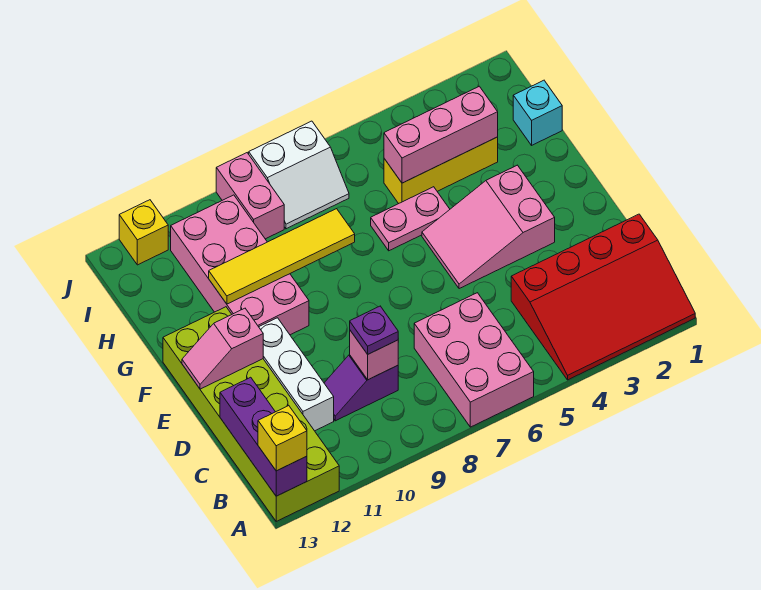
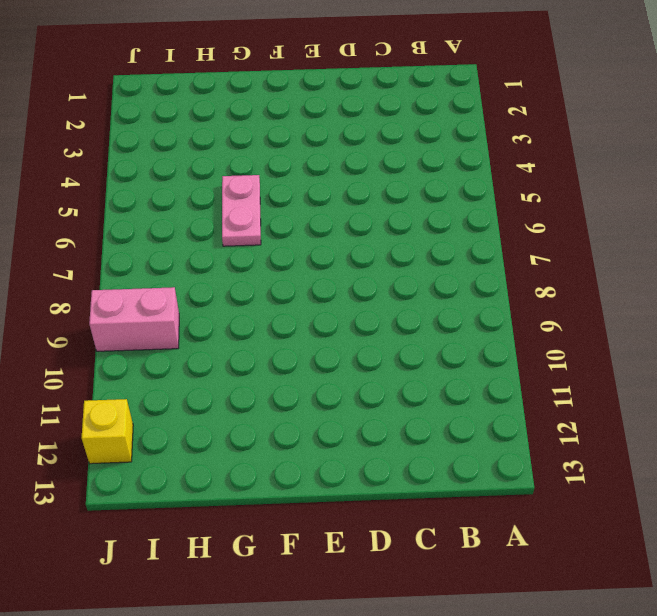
none -> red 3x4 slope [511,214,695,380]
none -> pink 2x3 brick [414,293,534,427]
none -> lime 2x6 brick [163,307,339,521]

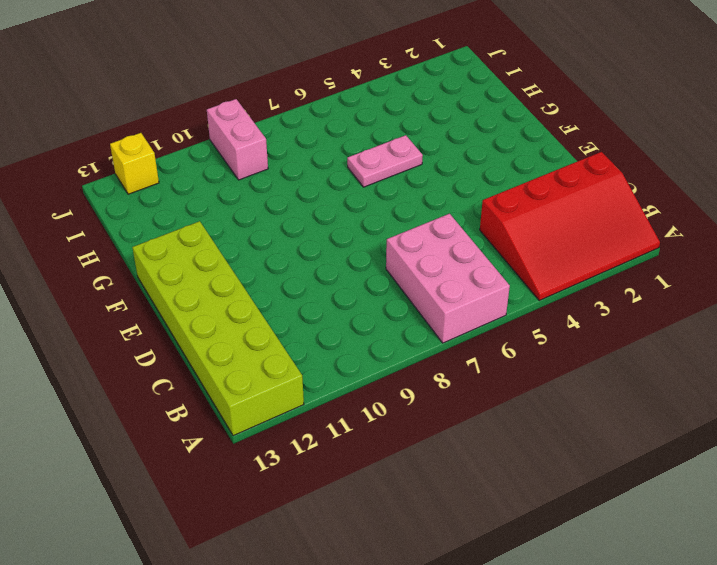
none -> purple 1x2 slope [324,355,398,421]
none -> white 1x3 brick [259,318,334,431]
none -> pink 2x3 slope [422,165,555,289]

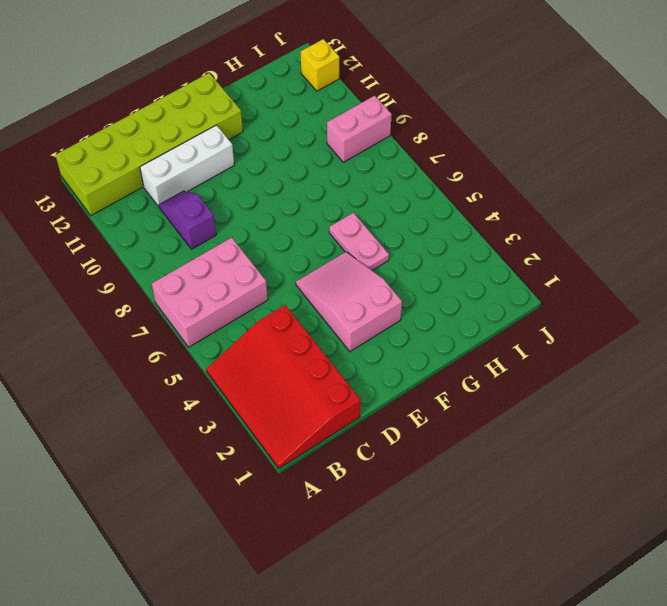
none -> pink 2x4 brick [171,195,309,335]
none -> cyan 1x1 brick [513,80,562,145]
none -> yellow 1x3 brick [384,137,498,204]

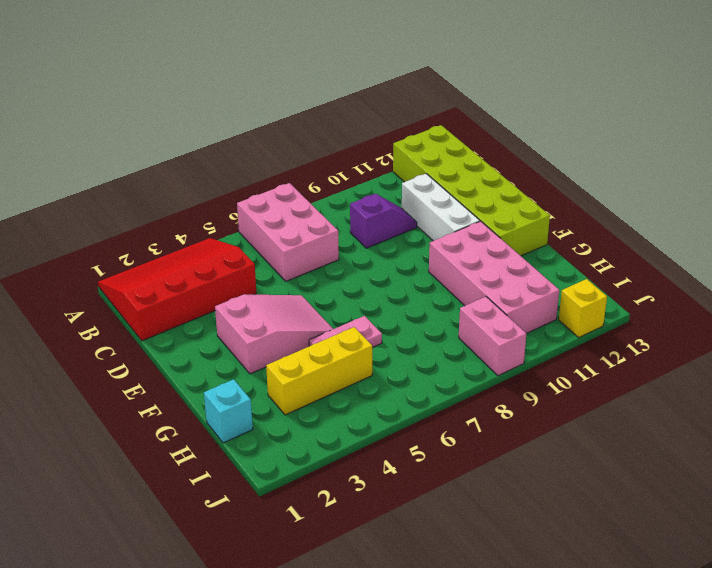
none -> white 2x2 slope [249,121,349,229]
none -> purple 1x3 brick [220,377,307,496]
none -> pink 1x1 brick [350,331,398,380]

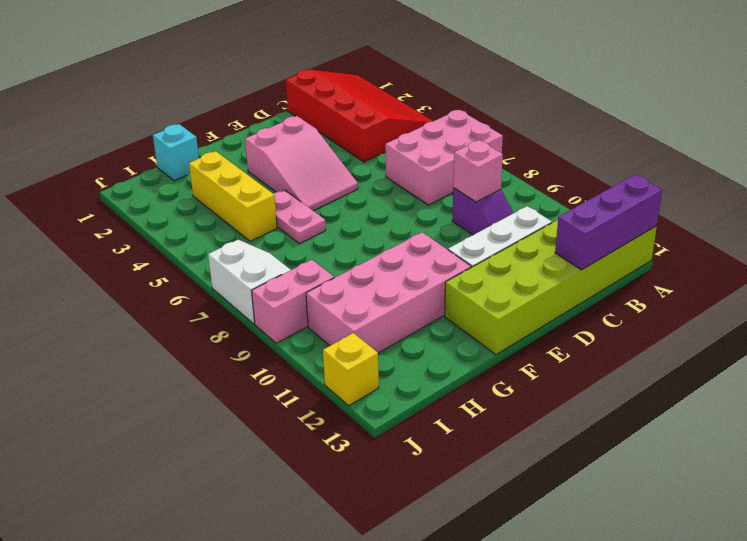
none -> pink 1x2 slope [182,308,263,389]
none -> yellow 1x4 tile [209,209,355,304]
none -> pink 1x3 brick [384,86,498,183]

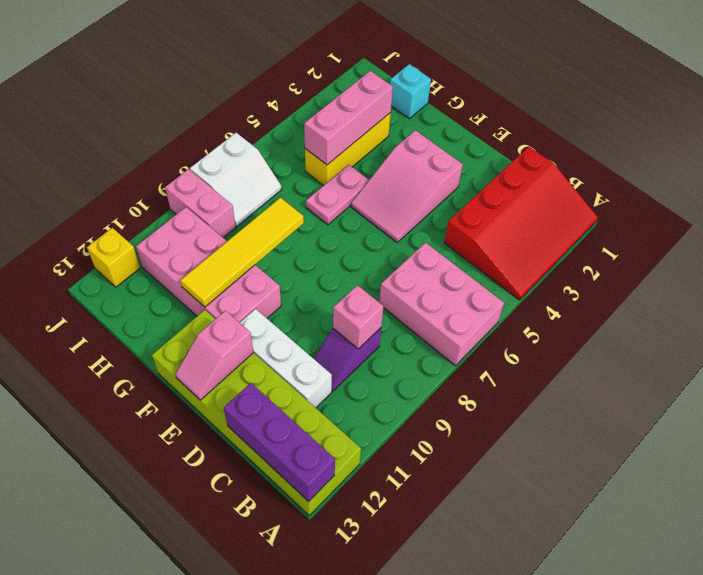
none -> yellow 1x1 brick [258,406,307,471]
none -> purple 1x1 plate [350,306,398,354]

